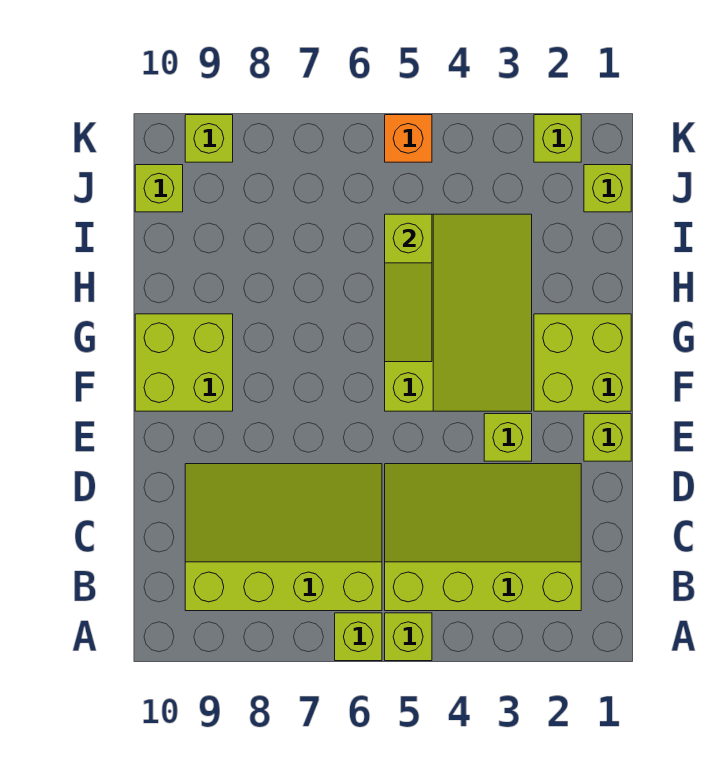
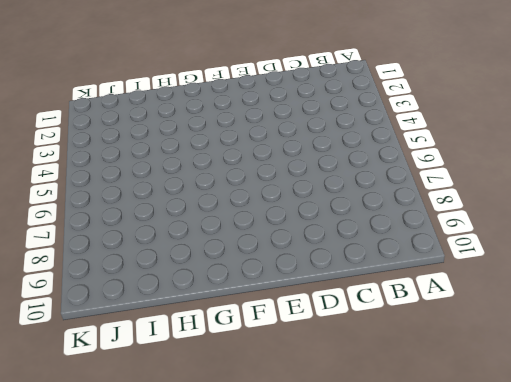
none -> lime 1x1 brick [385,613,432,661]
none -> lime 1x1 brick [335,613,382,661]
none -> lime 3x4 slope [385,464,581,611]

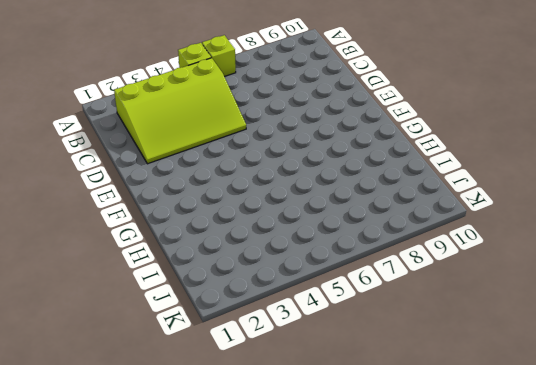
none -> lime 3x4 slope [185,464,382,611]
none -> lime 1x1 brick [584,414,631,461]
none -> lime 1x1 brick [484,414,532,461]

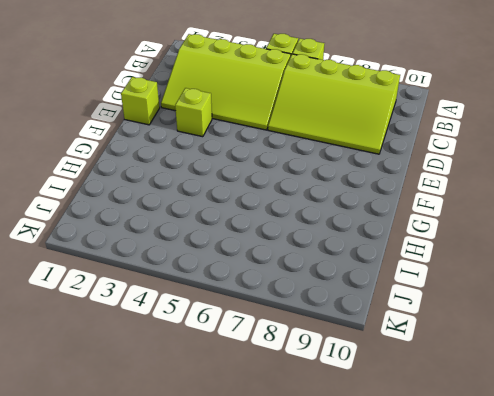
none -> lime 2x2 brick [534,314,631,411]
none -> lime 3x4 slope [385,214,532,411]
none -> lime 2x2 brick [135,314,233,411]

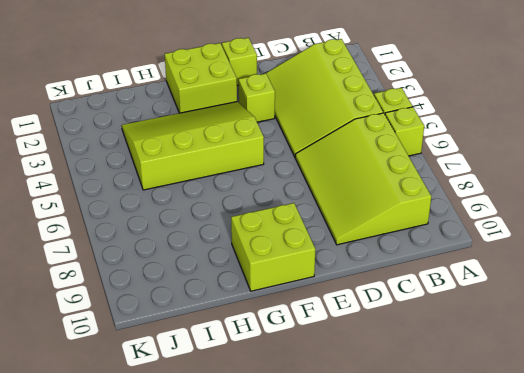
none -> lime 1x1 brick [584,165,631,212]
none -> lime 1x1 brick [135,165,183,212]
none -> lime 1x1 brick [534,115,581,162]

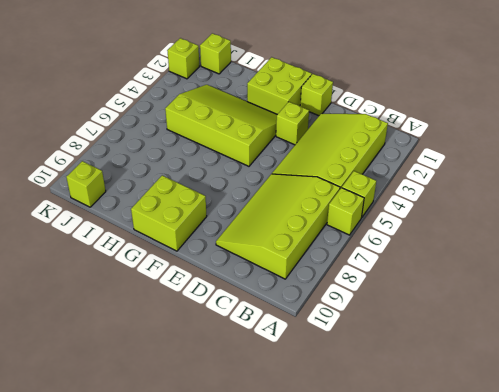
none -> orange 1x1 brick [385,115,432,162]
none -> lime 1x1 brick [185,115,233,162]
none -> lime 1x3 slope [385,214,432,362]

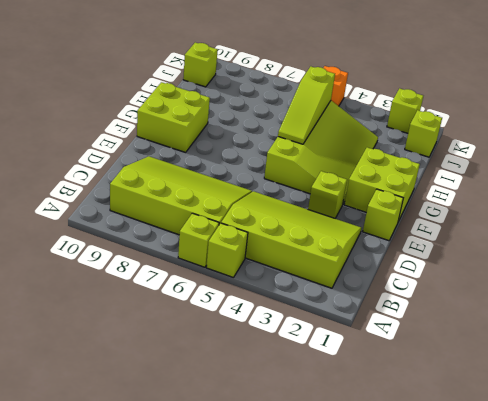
none -> lime 1x1 brick [185,115,233,162]

